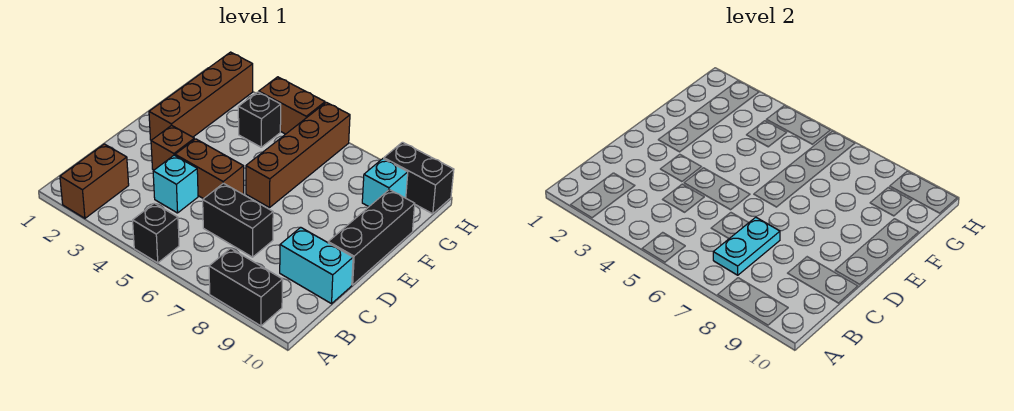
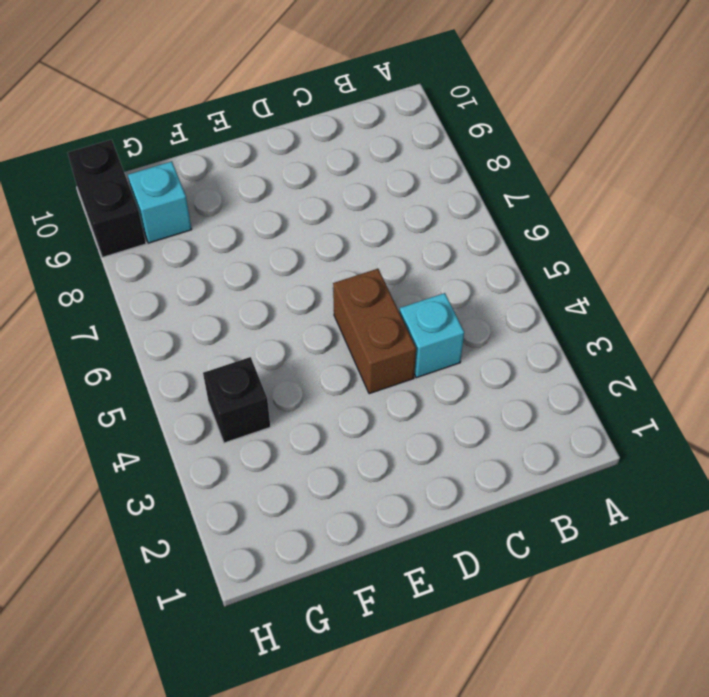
none -> brown 1x2 brick [60,144,129,218]
none -> black 1x1 brick [133,203,179,263]
none -> black 1x2 brick [209,248,283,326]

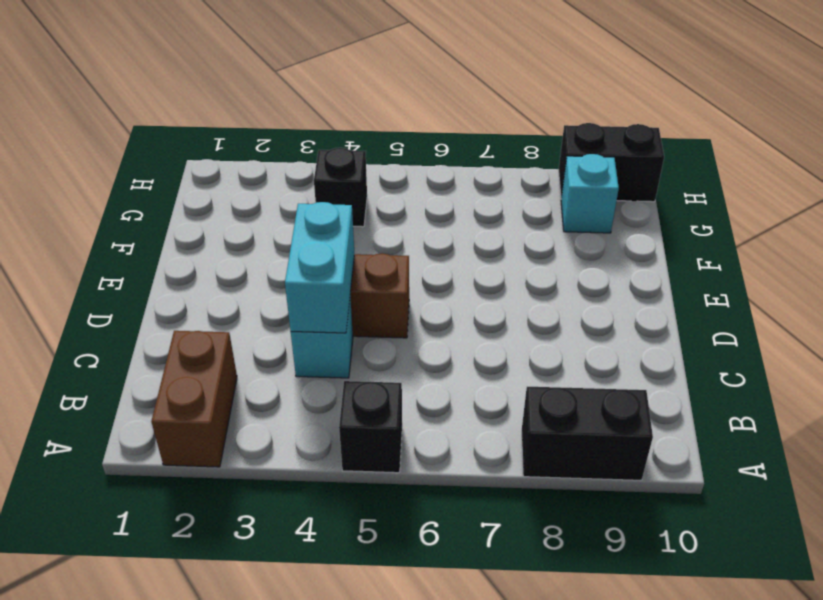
cyan 1x2 brick [285,202,354,333] -> cyan 1x2 brick turned to [280,227,353,304]
none -> black 1x2 brick [203,183,273,257]
none -> brown 1x1 brick [151,125,194,170]
none -> black 1x3 brick [328,190,415,285]

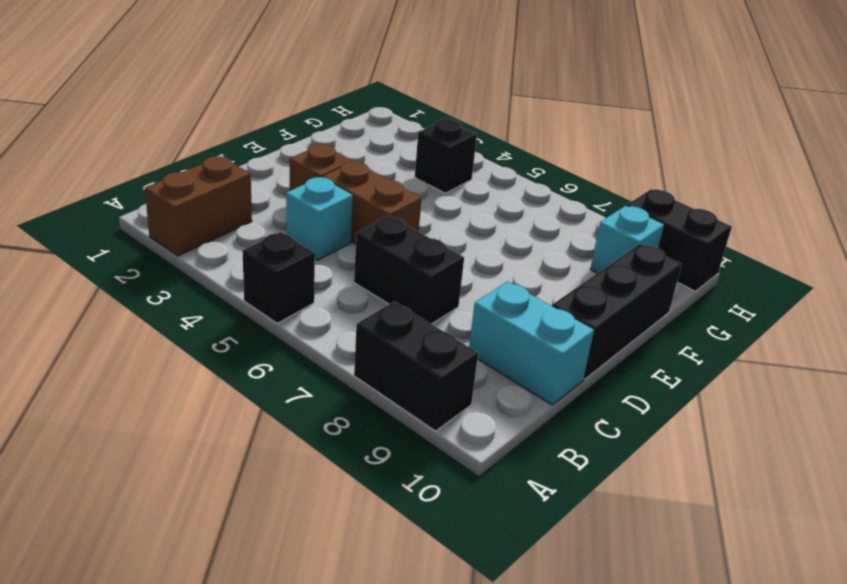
none -> brown 1x4 brick [149,52,253,140]
none -> brown 1x4 brick [246,102,350,208]
none -> brown 1x2 brick [259,77,325,134]

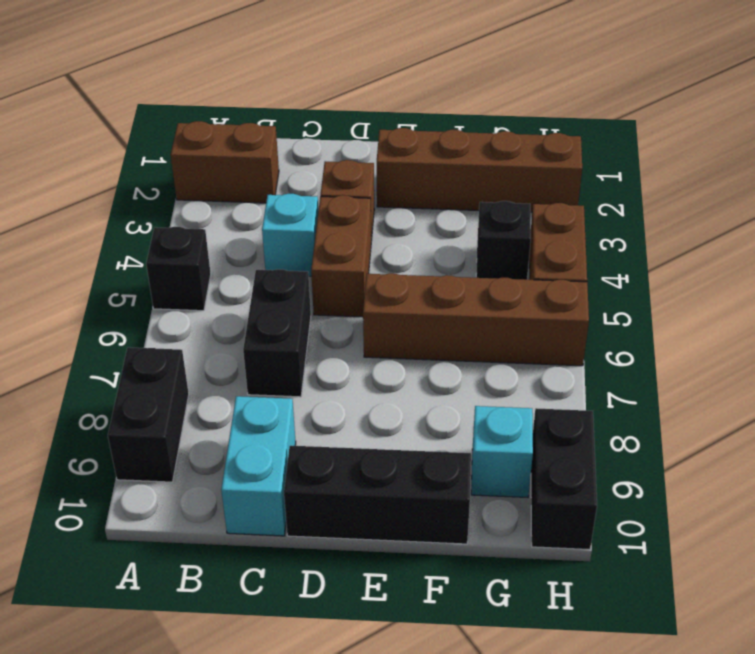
none -> cyan 1x2 plate [713,217,780,275]

